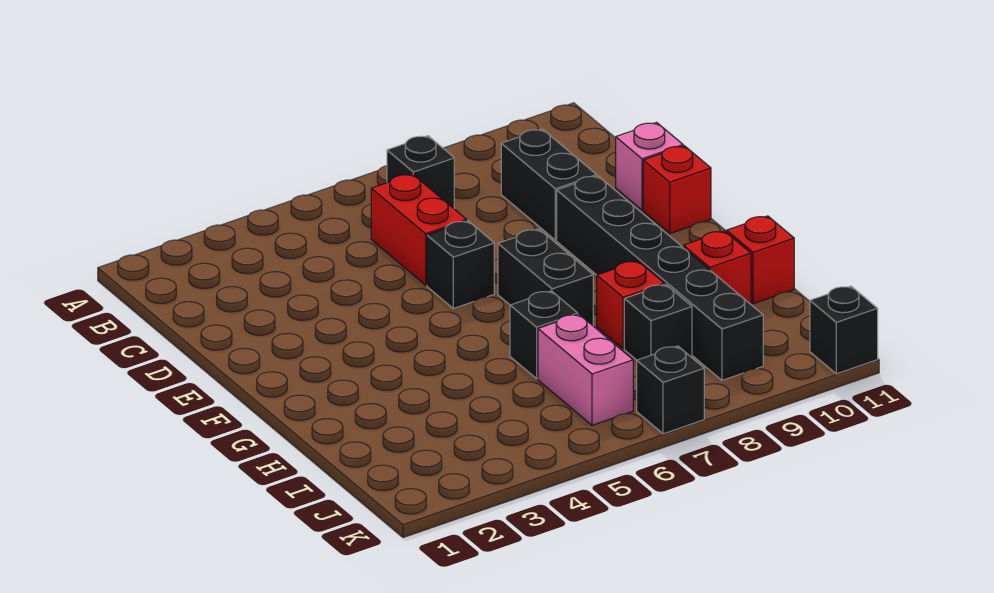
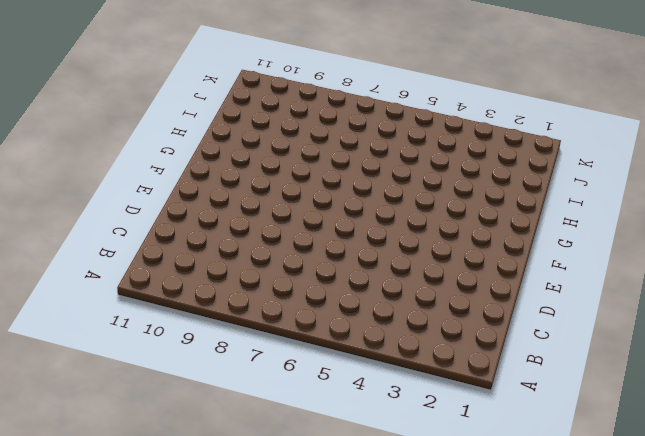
none -> black 1x1 brick [387,136,454,208]
none -> red 1x2 brick [371,174,467,285]
none -> black 1x2 brick [501,129,597,240]

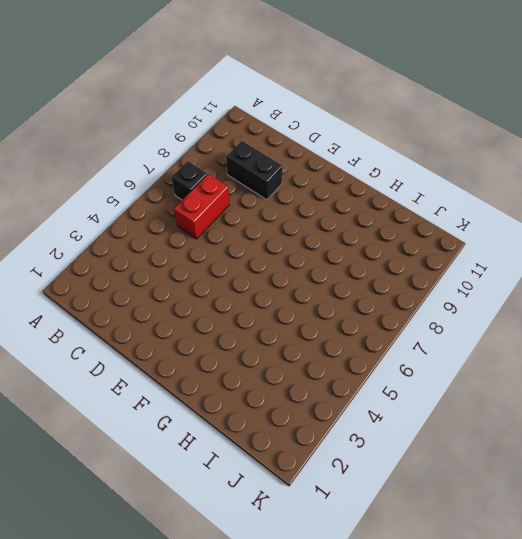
red 1x2 brick [174,174,230,239] -> red 1x2 brick turned to [371,174,467,285]
none -> pink 1x1 brick [616,122,683,210]
none -> black 1x1 brick [427,221,494,308]
none -> black 1x6 brick [557,176,763,380]

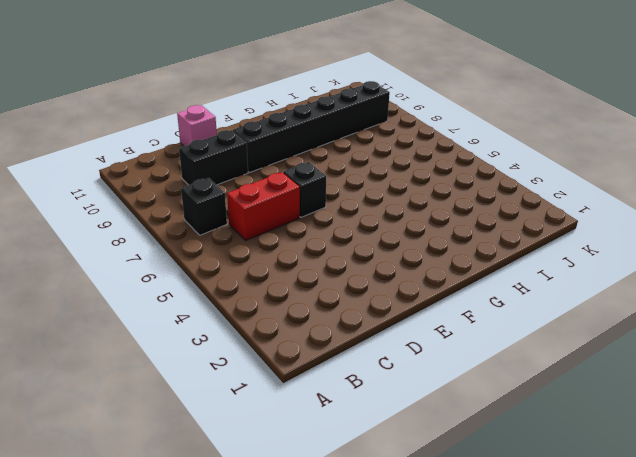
none -> red 1x1 brick [643,146,711,233]
none -> black 1x2 brick [498,229,593,326]
none -> black 1x1 brick [510,291,578,378]

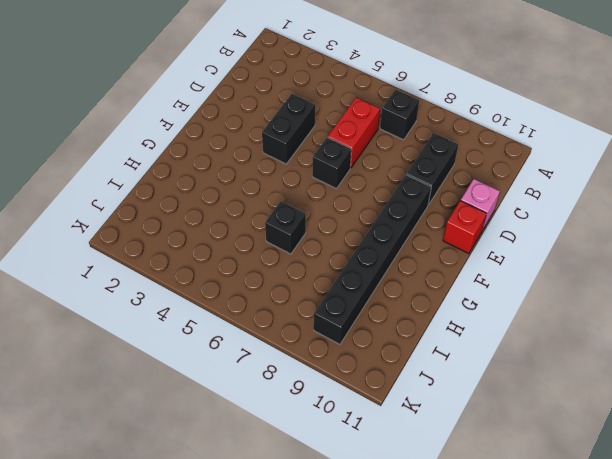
black 1x2 brick [262,94,315,164] -> black 1x2 brick moved to [498,229,593,326]
none -> red 1x1 brick [597,261,664,349]
none -> red 1x1 brick [683,231,751,304]
none -> red 1x1 brick [727,216,794,304]

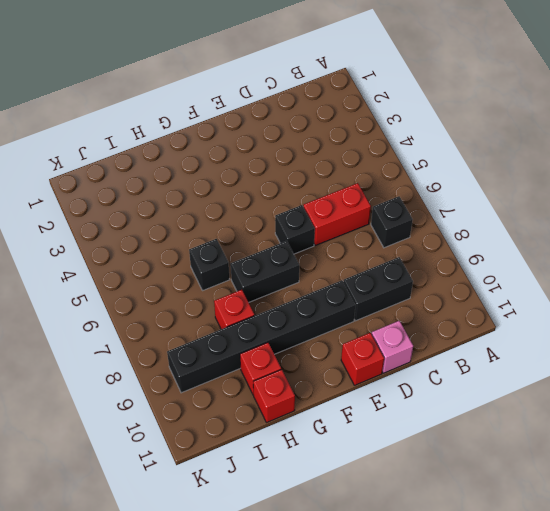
none -> pink 1x2 brick [538,314,633,425]
none -> black 1x1 brick [624,284,692,360]
none -> black 1x1 brick [637,346,704,434]

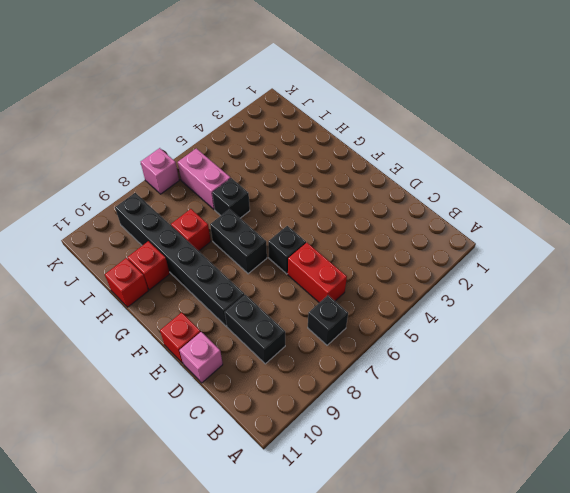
pink 1x1 brick [141,148,179,194] -> black 1x1 brick [637,346,704,434]
none -> black 1x1 brick [624,284,692,360]
none -> black 1x1 brick [810,286,878,374]

